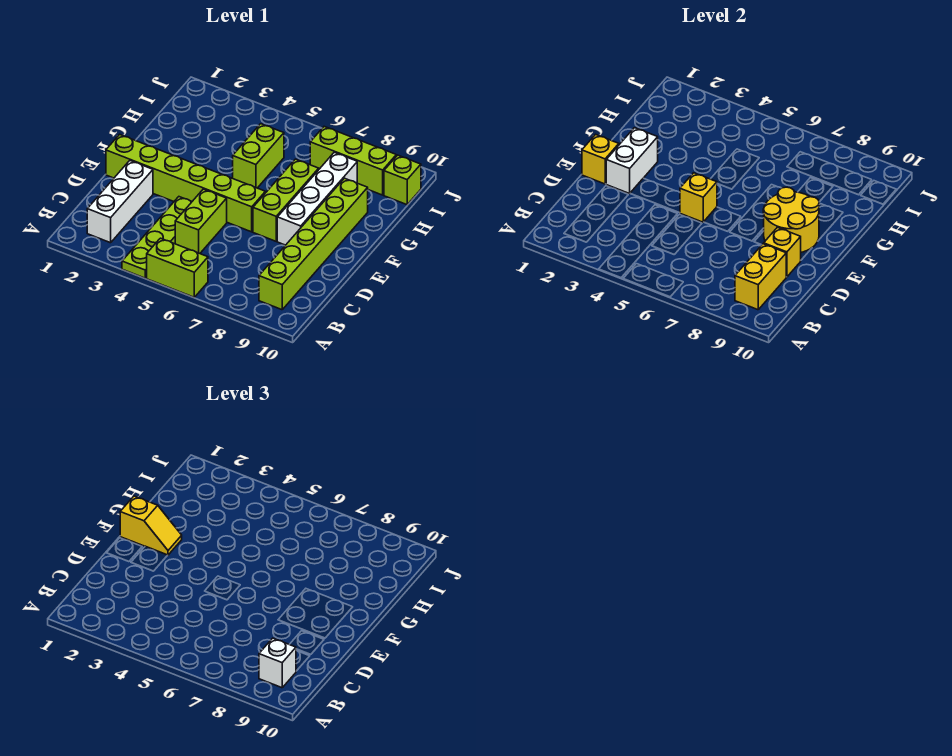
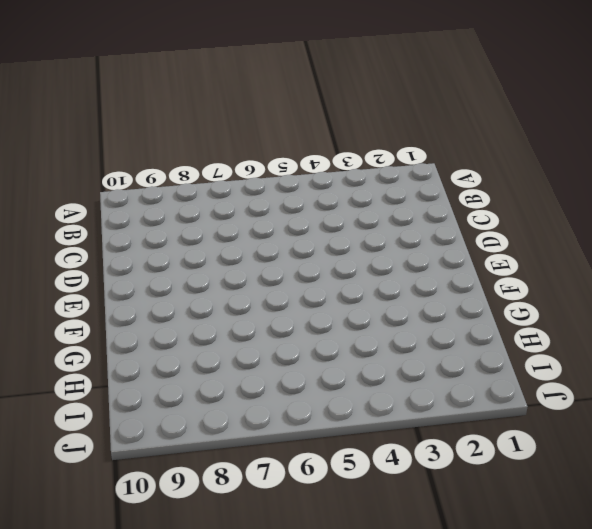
none -> lime 1x4 plate [122,197,192,278]
none -> lime 1x2 brick [147,238,208,297]
none -> white 1x3 brick [87,161,153,243]

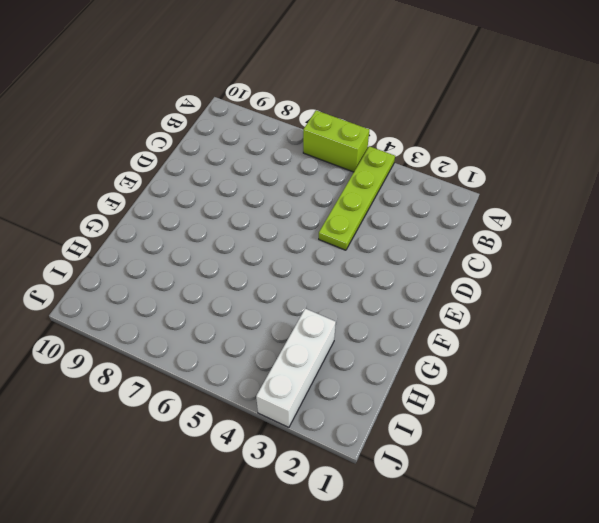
white 1x3 brick [256,308,336,427] -> white 1x3 brick moved to [87,161,153,243]
none -> lime 1x6 brick [259,178,368,310]
none -> lime 1x2 brick [175,189,227,253]
none -> lime 1x6 brick [106,134,265,232]

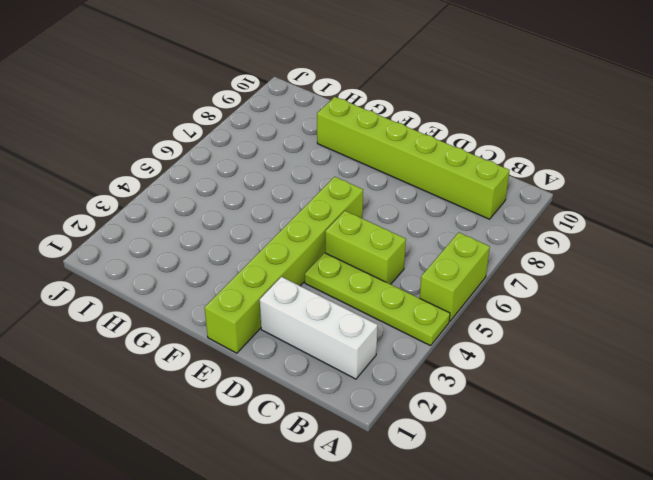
none -> lime 1x3 brick [253,159,319,241]
none -> white 1x4 brick [277,152,357,245]
none -> lime 1x2 brick [233,124,284,188]

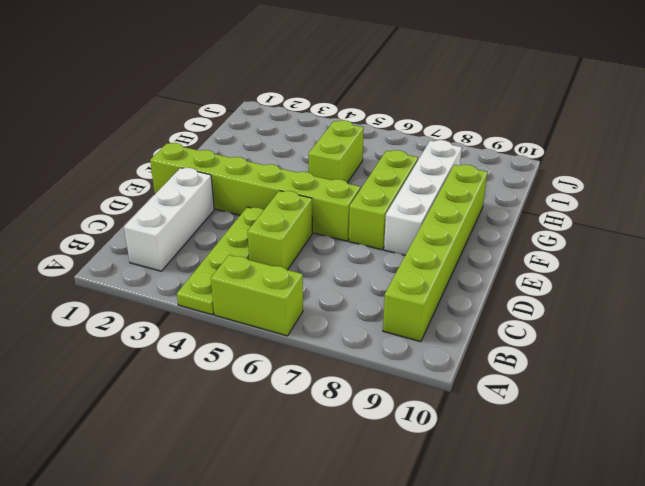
none -> lime 1x3 brick [310,127,396,195]
none -> lime 1x1 brick [384,155,421,205]
none -> yellow 1x2 brick [735,244,786,310]

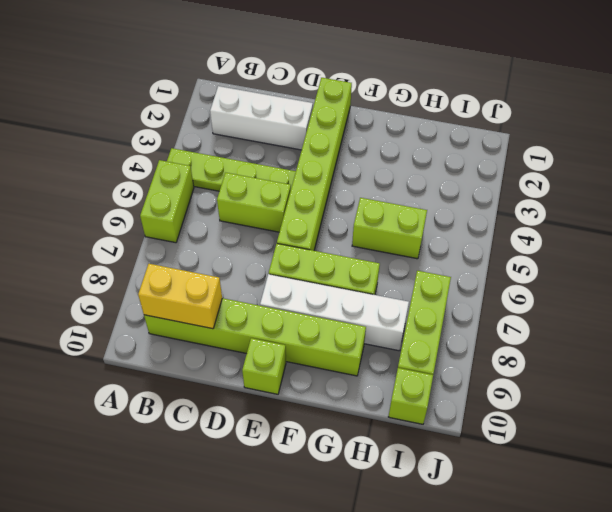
lime 1x1 brick [242,338,286,394] -> none
none -> yellow 1x1 brick [764,227,801,277]
none -> yellow 1x1 brick [582,134,619,184]
none -> white 1x2 brick [606,128,658,194]

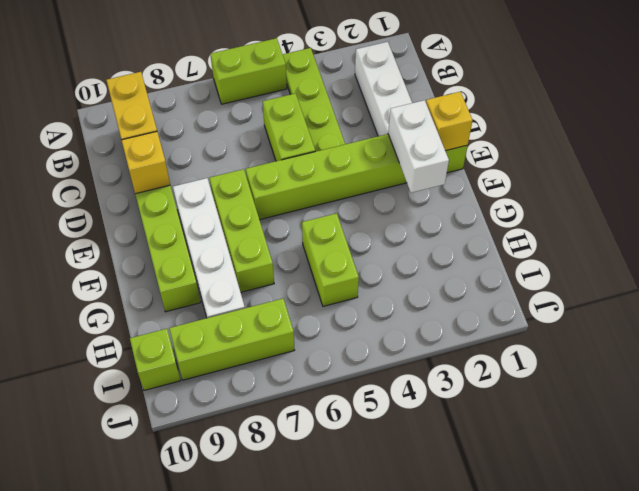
none -> yellow 1x1 brick [680,173,717,222]
none -> yellow 2x2 round brick [763,187,819,252]
none -> white 1x1 brick [259,638,296,688]

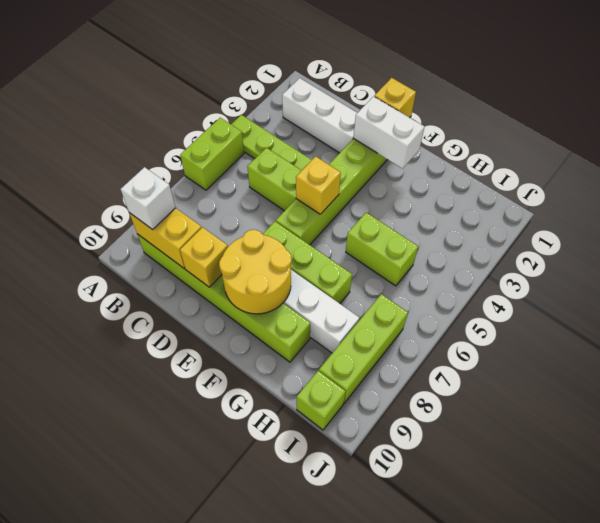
none -> yellow 1x2 slope [120,496,182,555]

